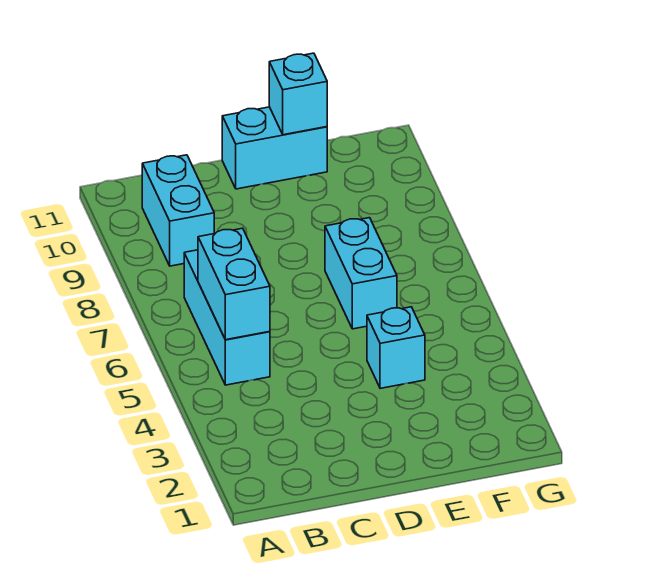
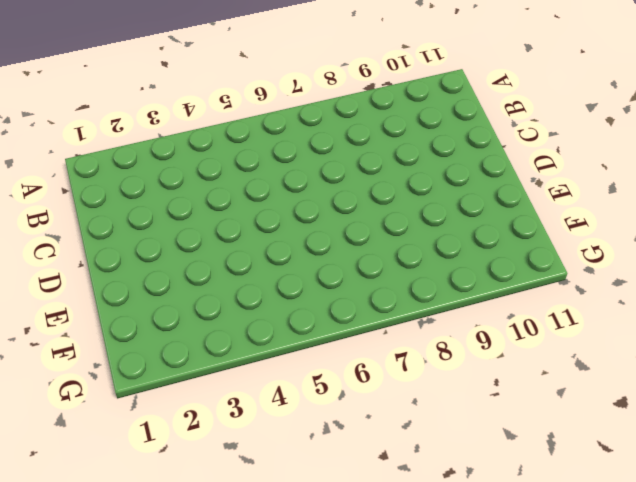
none -> cyan 1x3 brick [184,250,270,385]
none -> cyan 1x2 brick [142,155,214,266]

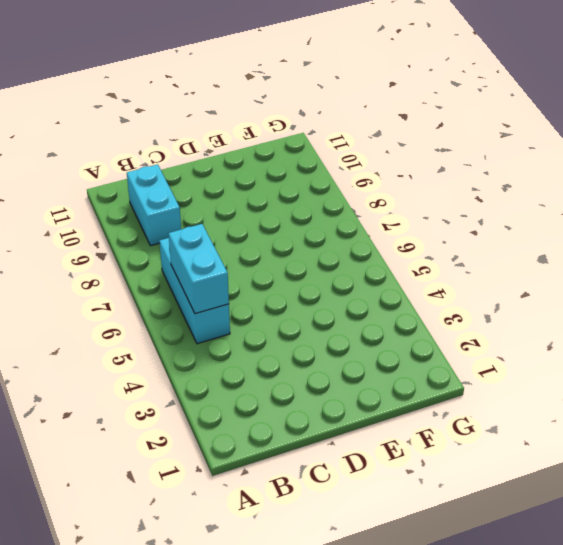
none -> cyan 1x2 brick [222,107,327,189]
none -> cyan 1x1 brick [367,307,425,388]

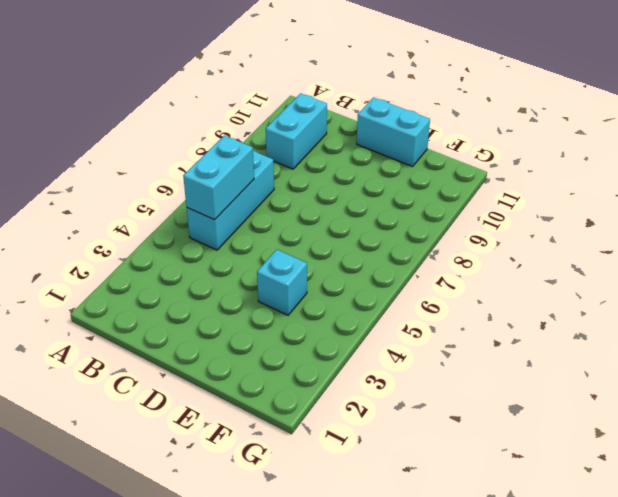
none -> cyan 1x2 brick [325,218,397,329]
none -> cyan 1x1 brick [269,53,327,135]

